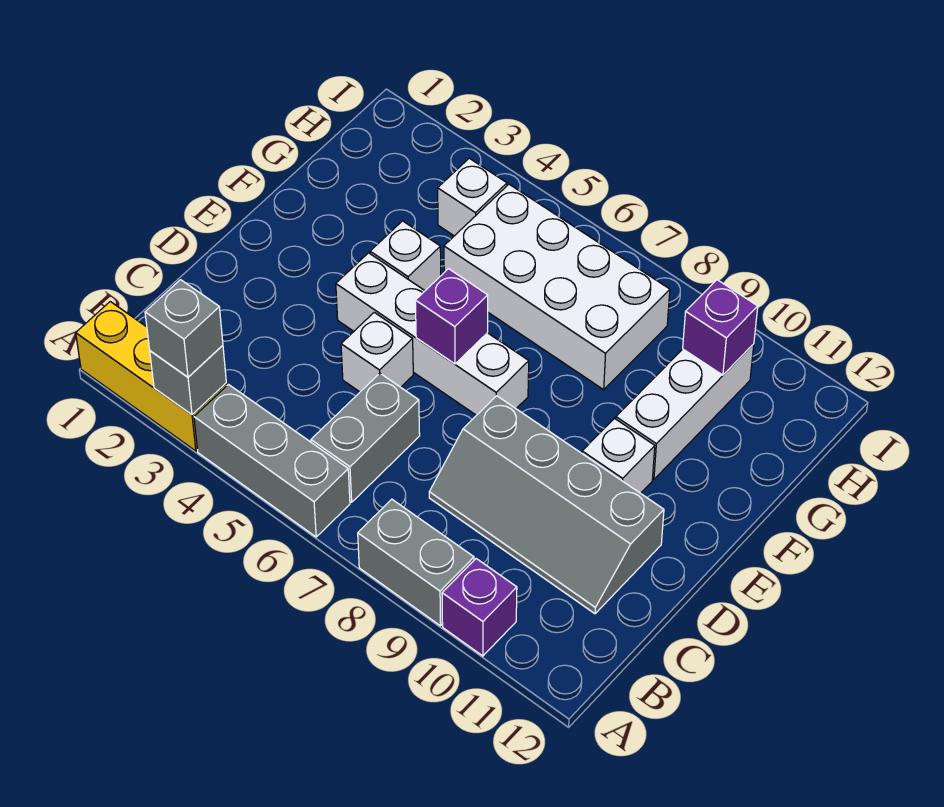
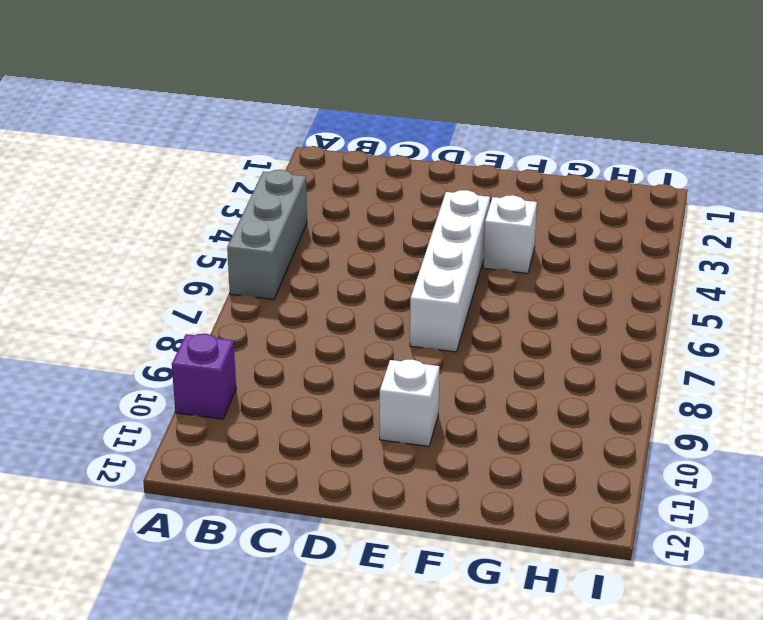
none -> yellow 1x3 brick [76,302,227,451]
none -> grey 1x2 brick [358,499,474,626]
none -> grey 1x2 brick [311,373,420,502]

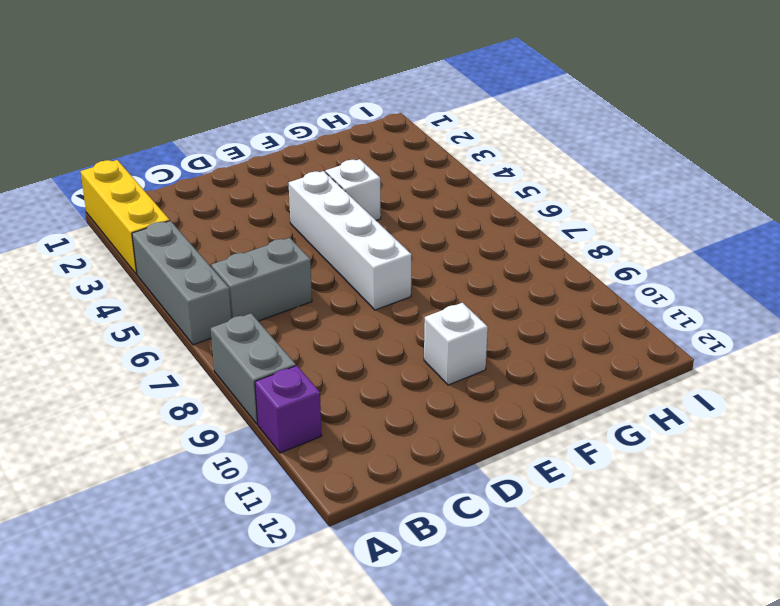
none -> grey 2x4 slope [429,396,664,614]
none -> white 1x1 brick [341,312,413,392]
none -> white 1x3 brick [616,344,754,479]

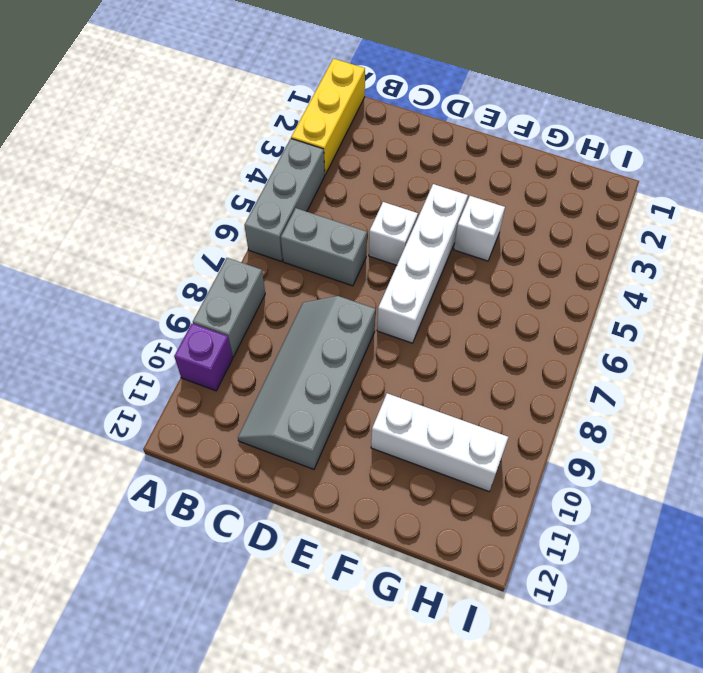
none -> white 1x1 brick [582,418,655,493]
none -> white 2x4 brick [444,184,670,390]
none -> white 1x1 brick [438,158,507,236]

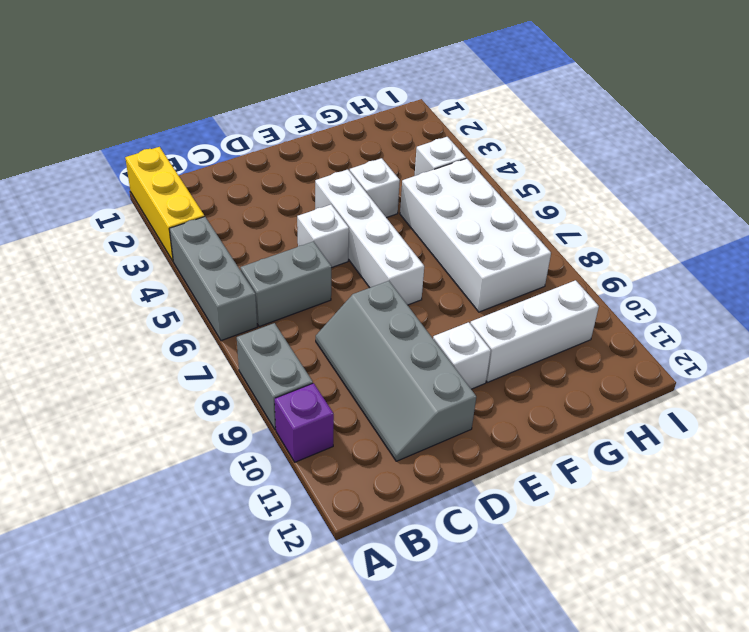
none -> grey 1x1 brick [150,345,226,415]
none -> purple 1x1 brick [415,269,488,364]
none -> purple 1x1 brick [683,280,758,375]

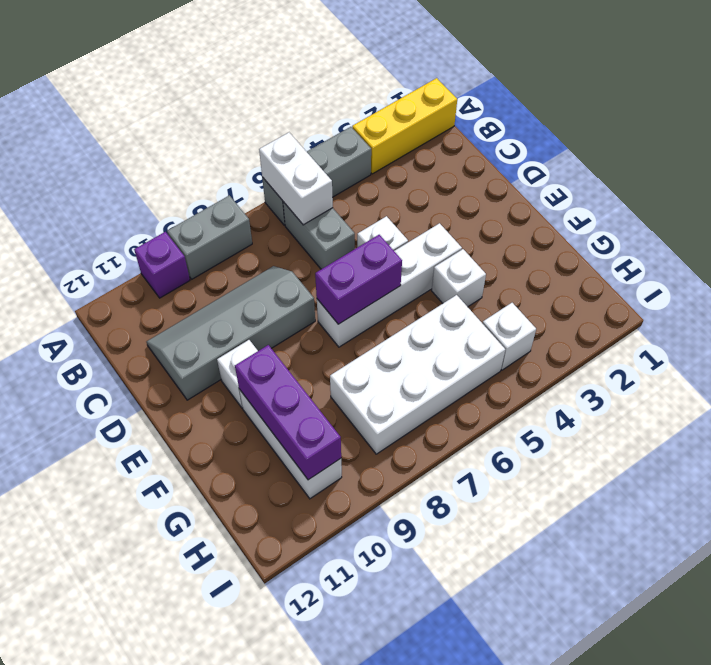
white 1x2 brick [259,132,333,225] -> none
purple 1x2 brick [315,235,402,324] -> purple 1x1 brick [415,269,488,364]
purple 1x3 brick [235,345,341,480] -> purple 1x1 brick [683,280,758,375]
none -> grey 1x1 brick [150,345,226,415]
none -> grey 1x1 brick [145,280,223,377]

